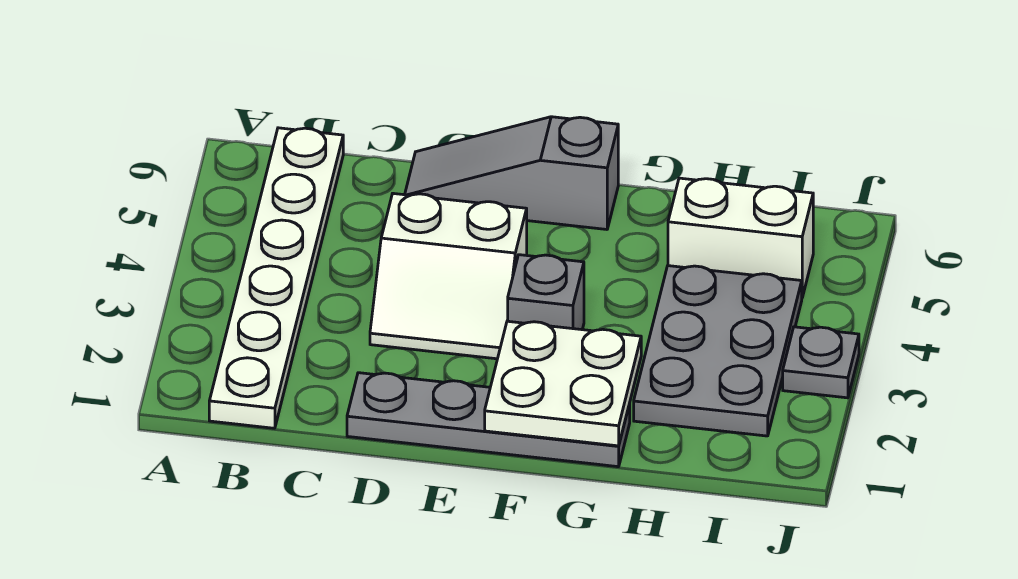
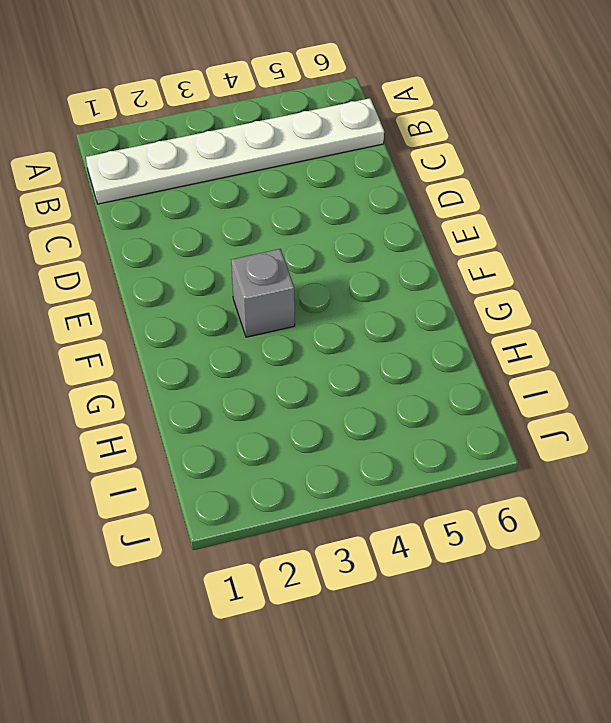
none -> grey 1x4 plate [347,373,630,467]
none -> white 2x2 slope [370,193,527,359]

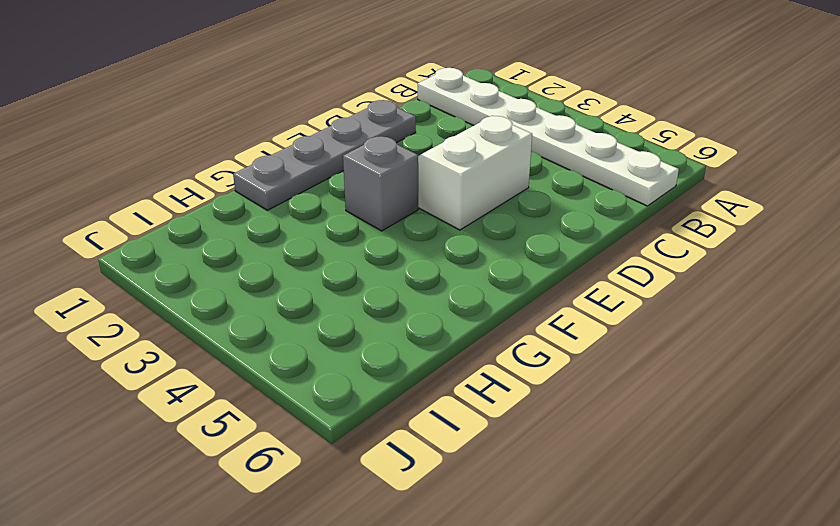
none -> grey 1x3 slope [405,117,618,229]
none -> grey 2x3 plate [634,266,802,436]

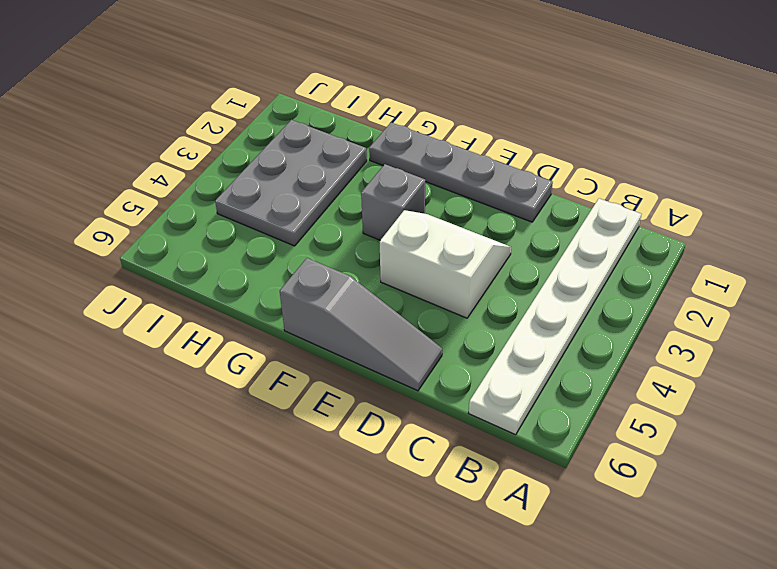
none -> white 1x2 brick [668,178,813,297]
none -> grey 1x1 plate [783,327,859,398]

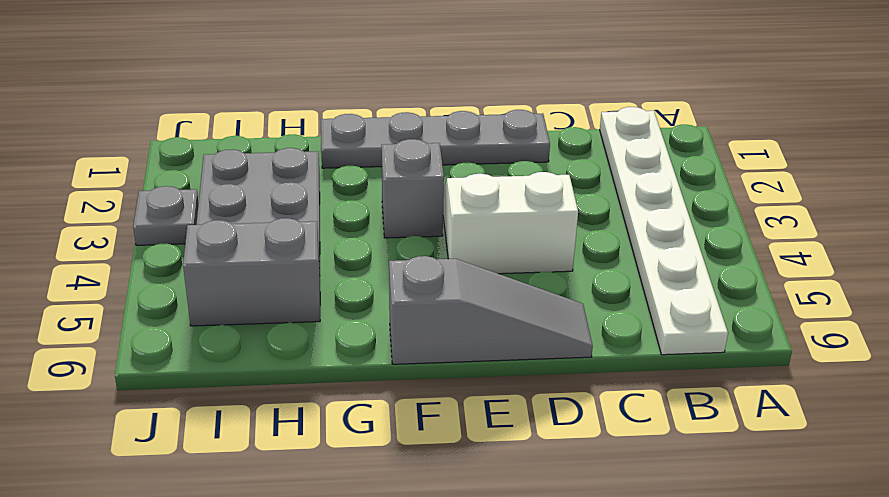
grey 1x2 brick [183,218,320,326] -> white 1x2 brick [668,178,813,297]
none -> white 2x2 plate [485,321,641,446]

